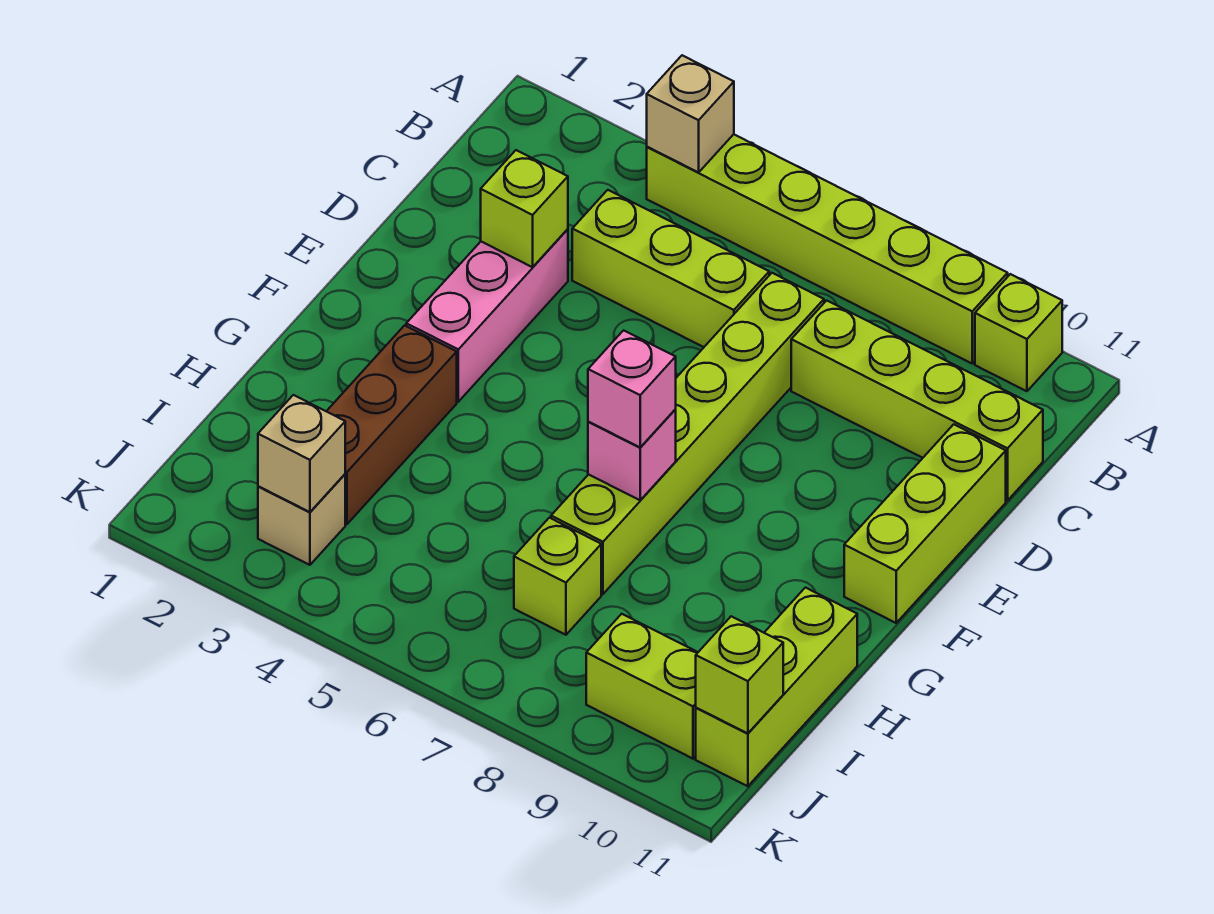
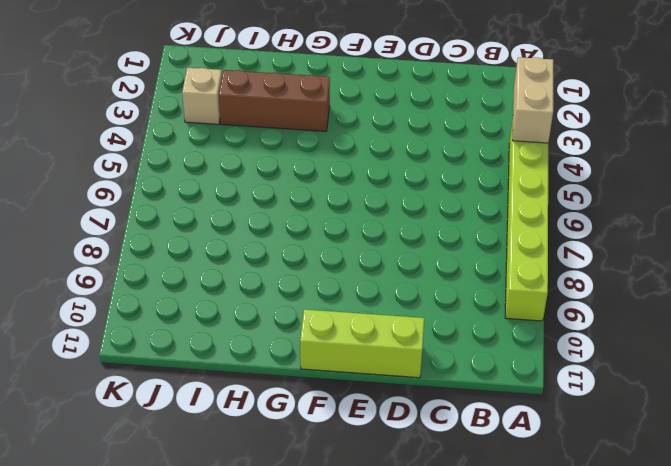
tan 1x2 brick [513,57,553,143] -> tan 1x1 brick [647,55,734,172]
none -> lime 1x1 brick [975,274,1062,391]
none -> lime 1x3 brick [572,190,769,347]
none -> lime 1x6 brick [551,273,824,594]

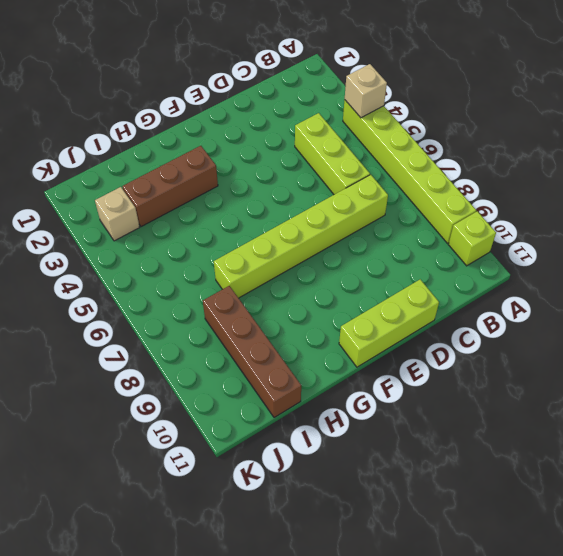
brown 1x4 brick [203,286,301,418] -> lime 1x3 brick [696,588,857,786]
none -> lime 1x4 brick [791,300,1043,501]
none -> pink 1x3 brick [406,229,568,402]
none -> lime 1x1 brick [514,518,601,635]

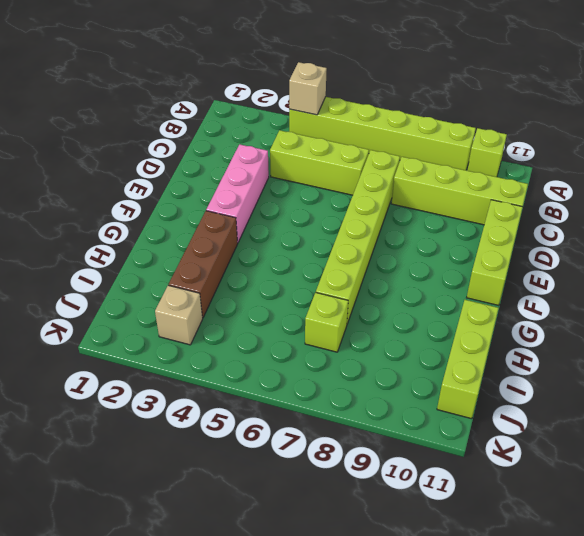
none -> lime 1x2 brick [586,614,698,759]
none -> lime 1x1 brick [481,150,568,267]
none -> pink 1x1 brick [588,410,676,500]

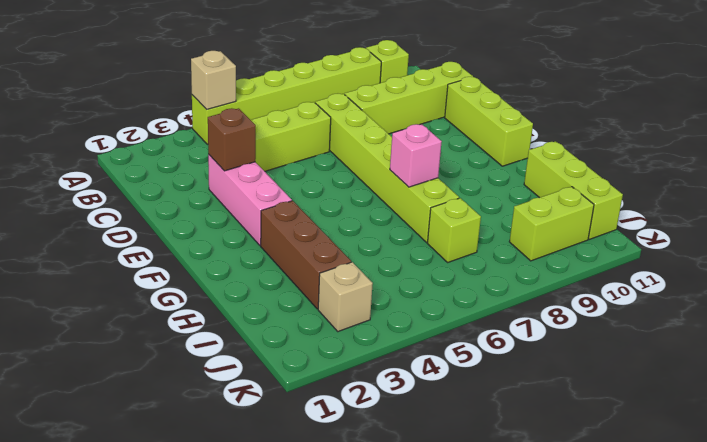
brown 1x1 brick [208,108,256,171] -> lime 1x1 brick [481,150,568,267]
none -> tan 1x1 brick [258,395,345,512]
none -> lime 1x1 brick [696,616,783,733]
none -> pink 1x1 brick [588,330,676,447]

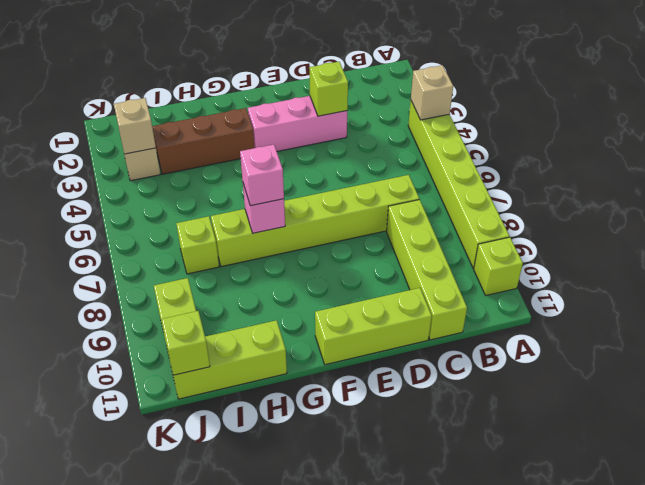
none -> lime 1x3 brick [572,190,769,347]

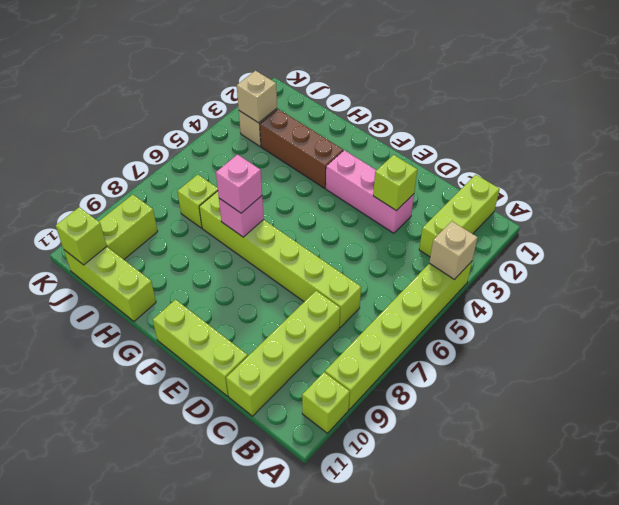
lime 1x3 brick [419,175,500,257] -> lime 1x3 brick moved to [572,190,769,347]

